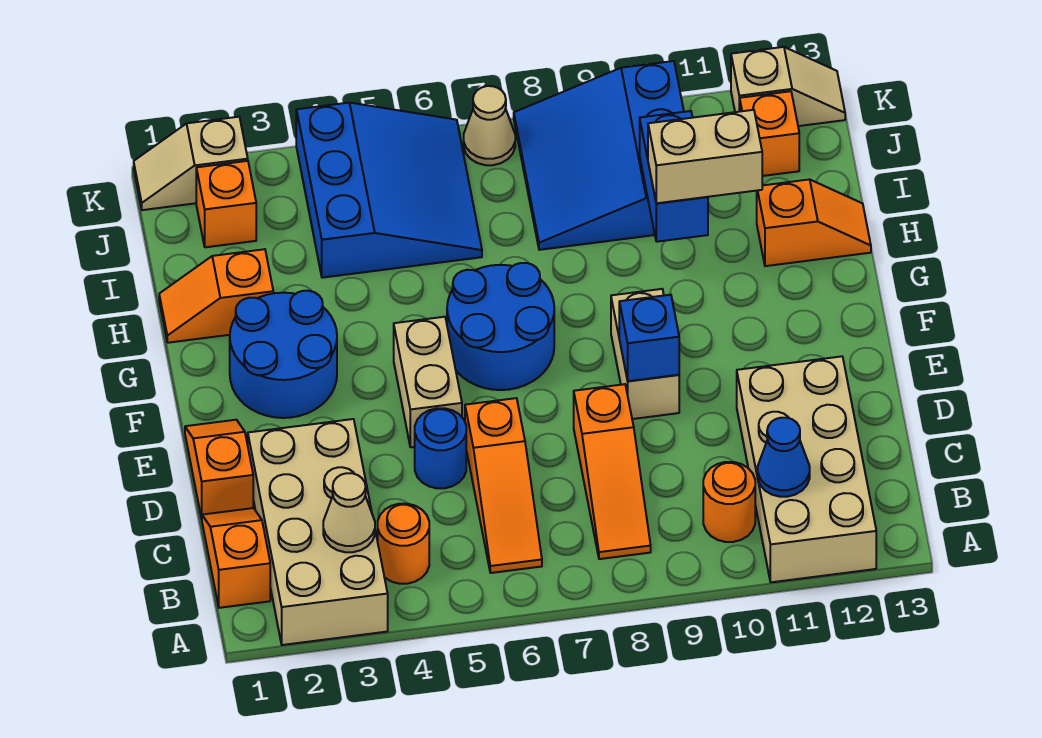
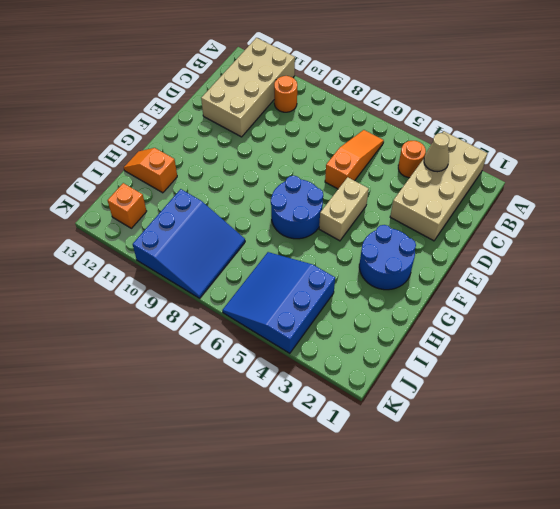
none -> orange 1x2 slope [202,508,270,608]
none -> orange 1x3 slope [574,384,651,559]
none -> orange 1x2 slope [185,420,253,519]

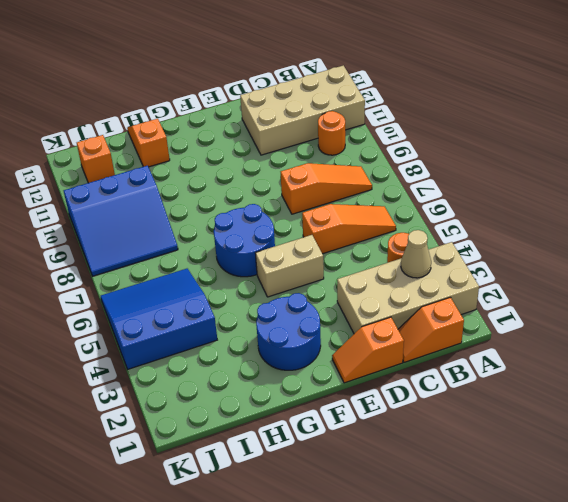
none -> blue 1x1 round brick [415,408,466,488]
none -> tan 1x2 brick [611,289,679,419]
none -> orange 1x2 slope [159,249,273,343]

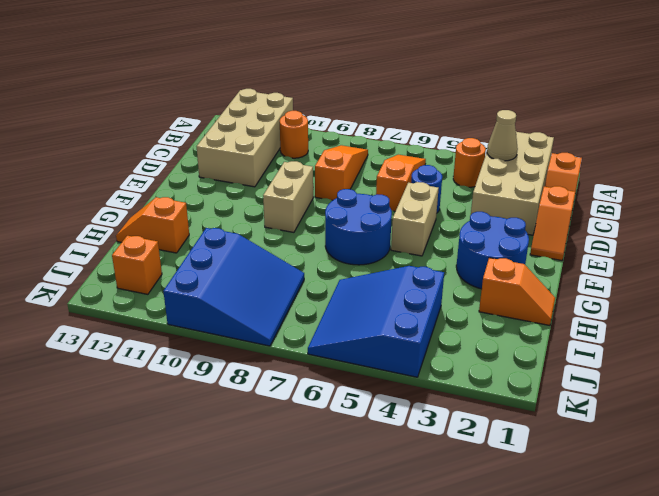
none -> orange 1x1 brick [196,161,256,247]
none -> tan 1x2 slope [134,117,248,210]
none -> tan 1x1 cone [464,86,515,165]

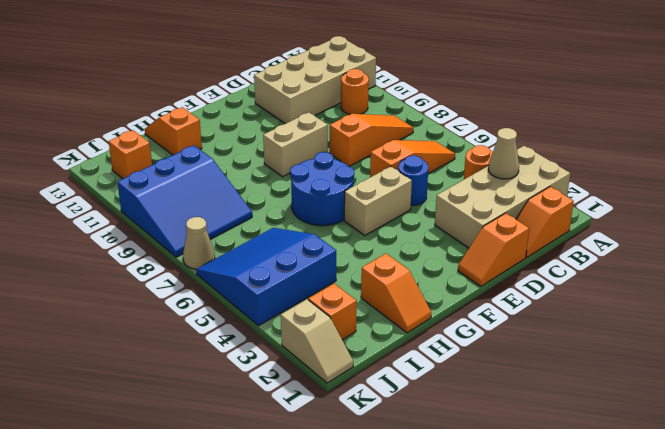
none -> blue 2x2 round brick [230,291,337,418]
none -> tan 1x2 slope [731,47,845,126]
none -> blue 1x1 cone [758,418,810,497]

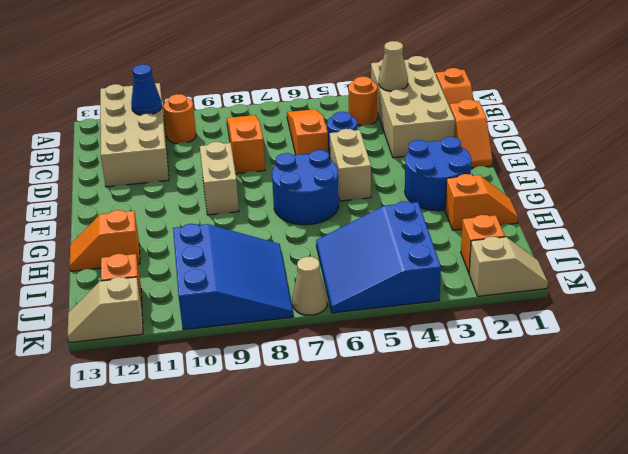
none -> blue 1x1 brick [619,295,679,381]
none -> blue 1x2 brick [640,111,708,242]
none -> tan 1x2 brick [648,110,762,203]

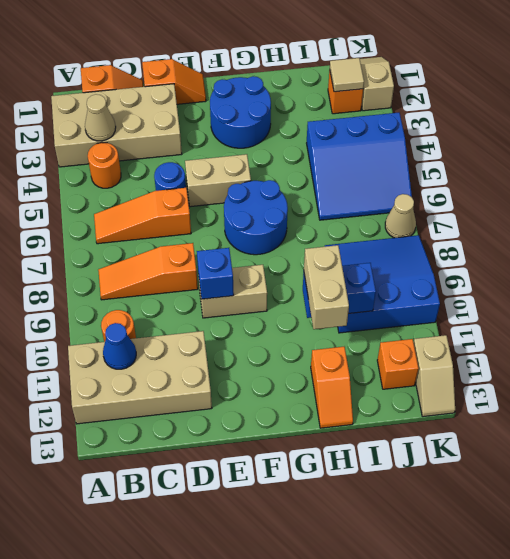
tan 1x1 tile [330,58,364,92] -> none
none -> orange 1x2 slope [159,249,273,343]

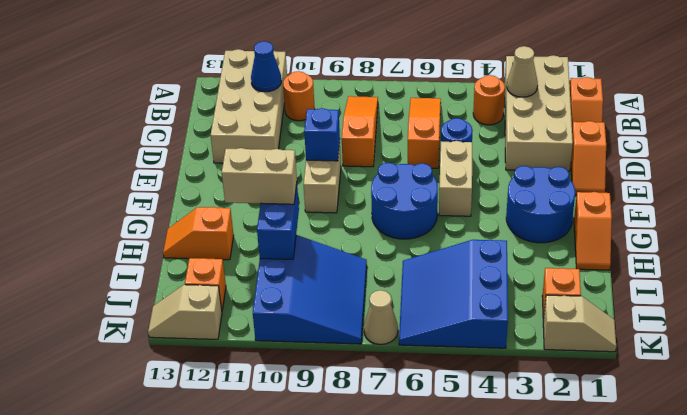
orange 1x2 slope [574,192,612,270] -> orange 1x2 slope turned to [159,249,273,343]

